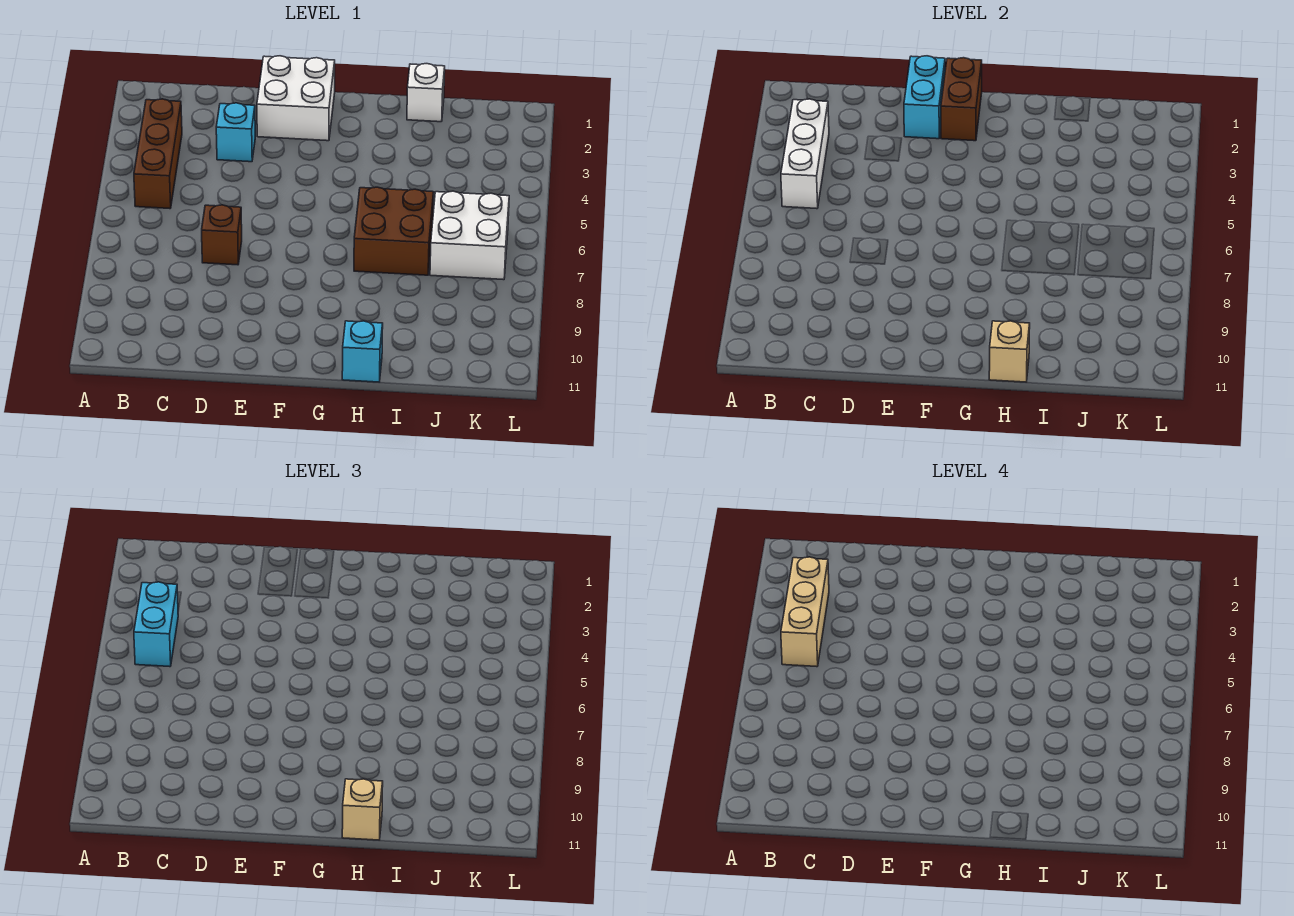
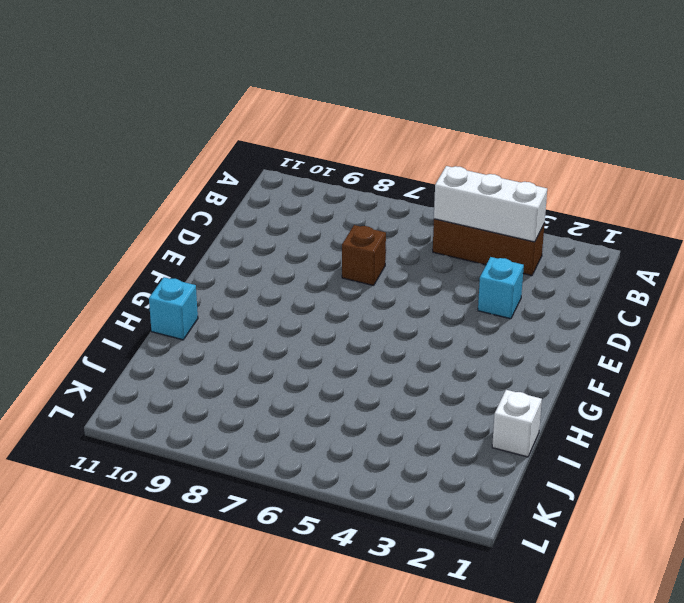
none -> white 2x2 brick [257,56,335,141]
none -> brown 2x2 brick [354,187,433,275]
none -> white 2x2 brick [430,191,509,280]

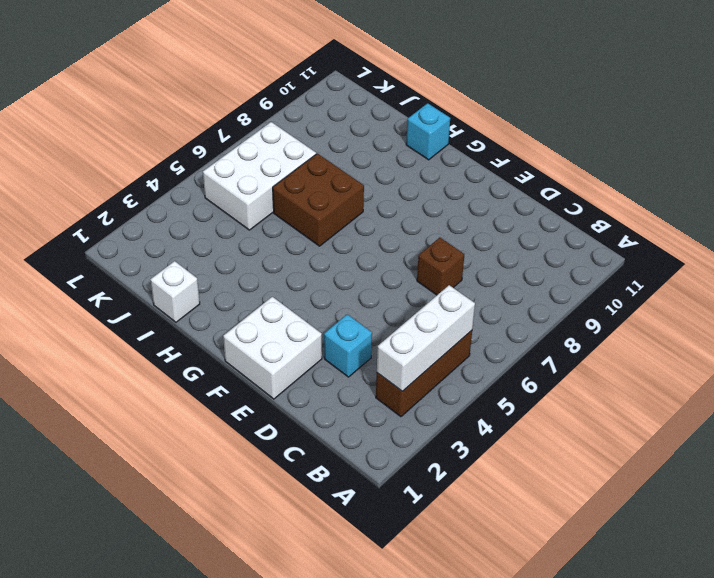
white 2x3 brick [203,122,316,230] -> white 2x2 brick [430,191,509,280]
none -> cyan 1x2 brick [904,56,945,139]
none -> brown 1x2 brick [941,58,982,141]
none -> tan 1x1 brick [989,321,1030,382]

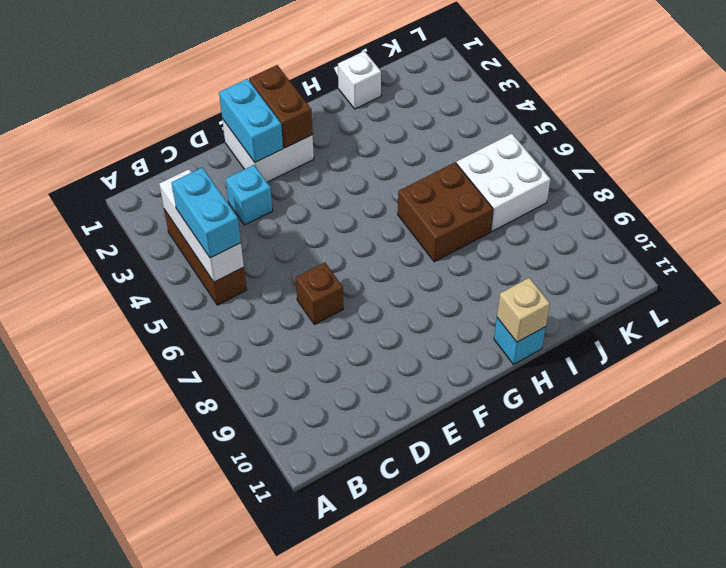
none -> tan 1x1 brick [342,779,383,840]
none -> tan 1x3 brick [781,557,829,667]

